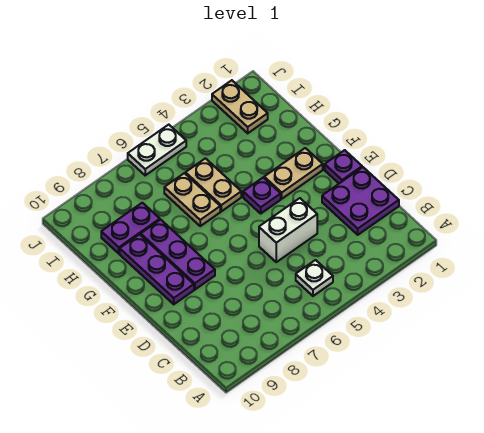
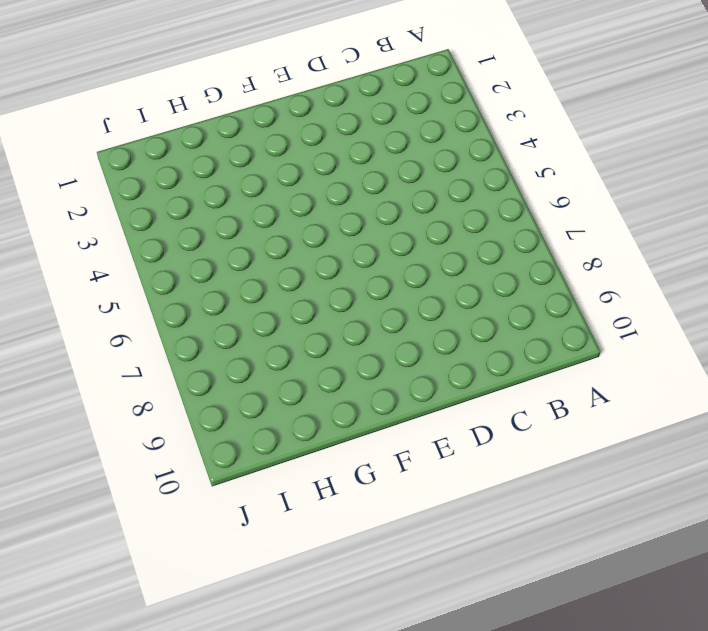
none -> white 1x1 plate [296,260,333,296]
none -> purple 2x2 plate [322,167,399,235]
none -> white 1x2 brick [259,198,317,262]

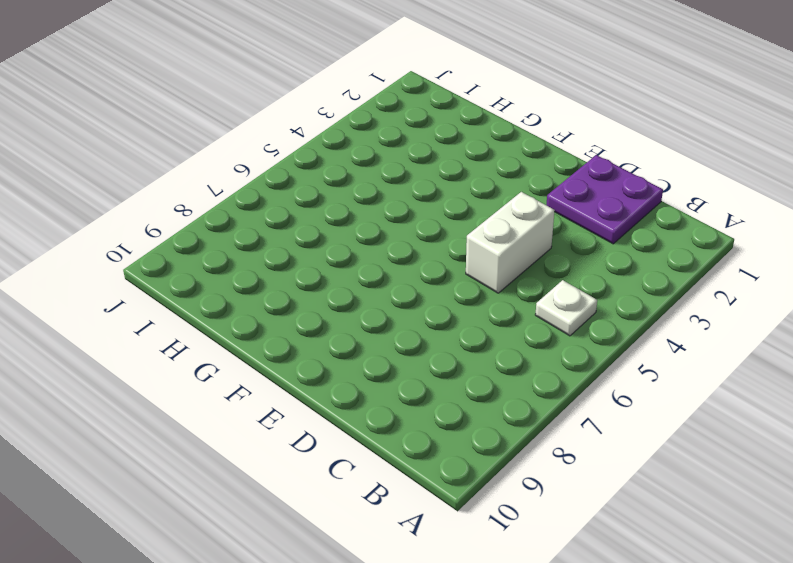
none -> purple 1x1 plate [325,150,362,183]
none -> purple 1x3 plate [141,220,215,290]
none -> purple 1x3 plate [120,234,194,304]

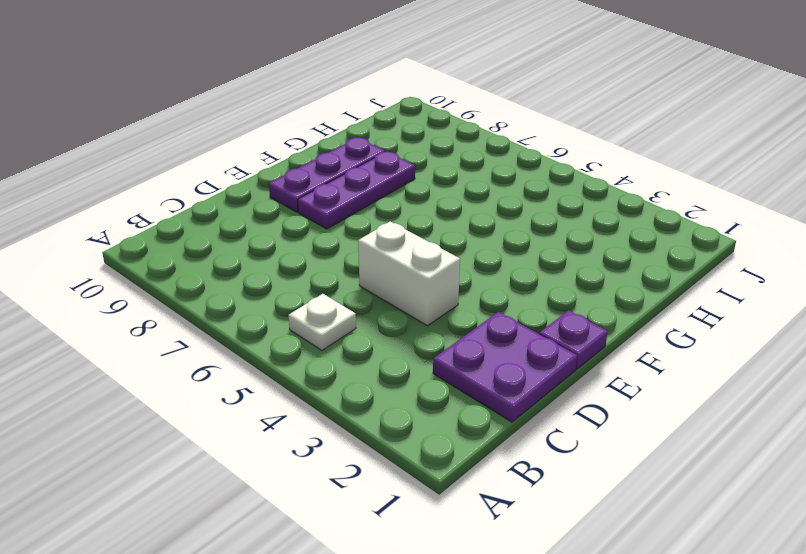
none -> tan 1x2 plate [264,148,323,199]
none -> purple 1x1 plate [243,178,281,213]
none -> tan 1x2 plate [185,158,241,211]

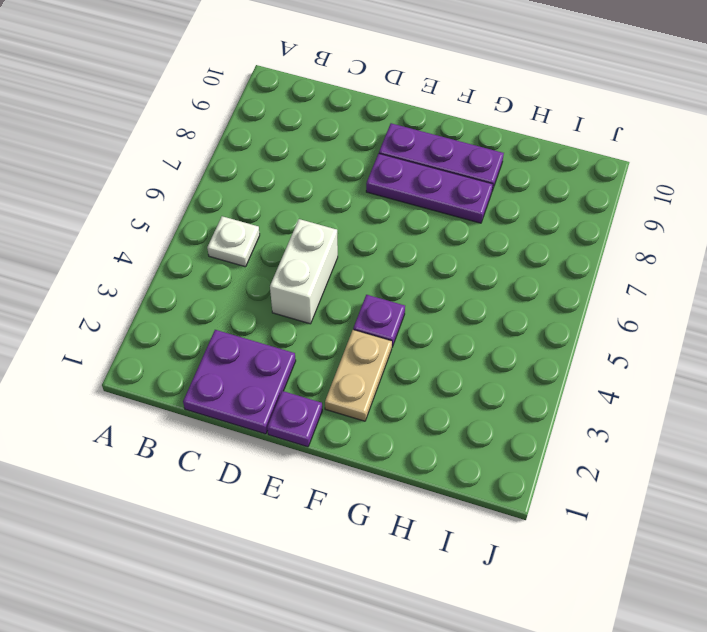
none -> tan 1x2 plate [185,158,241,211]
none -> tan 1x2 plate [164,173,220,226]
none -> purple 1x2 plate [101,203,160,253]

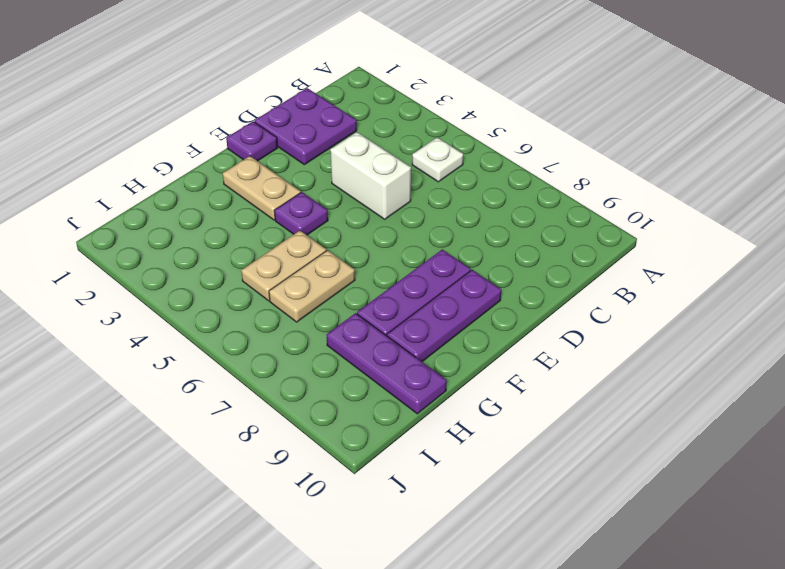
purple 1x3 plate [327,313,447,414] -> purple 1x2 plate [101,203,160,253]
none -> tan 1x2 plate [212,80,268,133]
none -> white 1x2 plate [128,125,186,175]

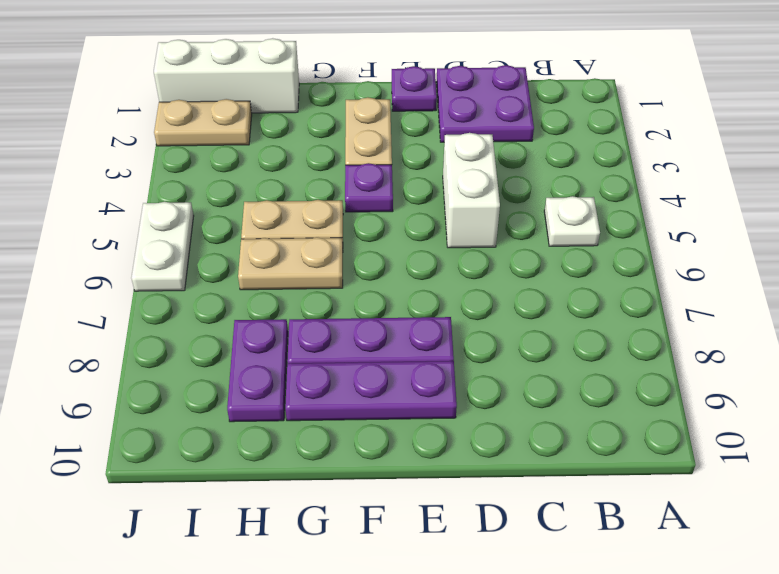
white 1x3 brick [154,38,299,113] -> none

